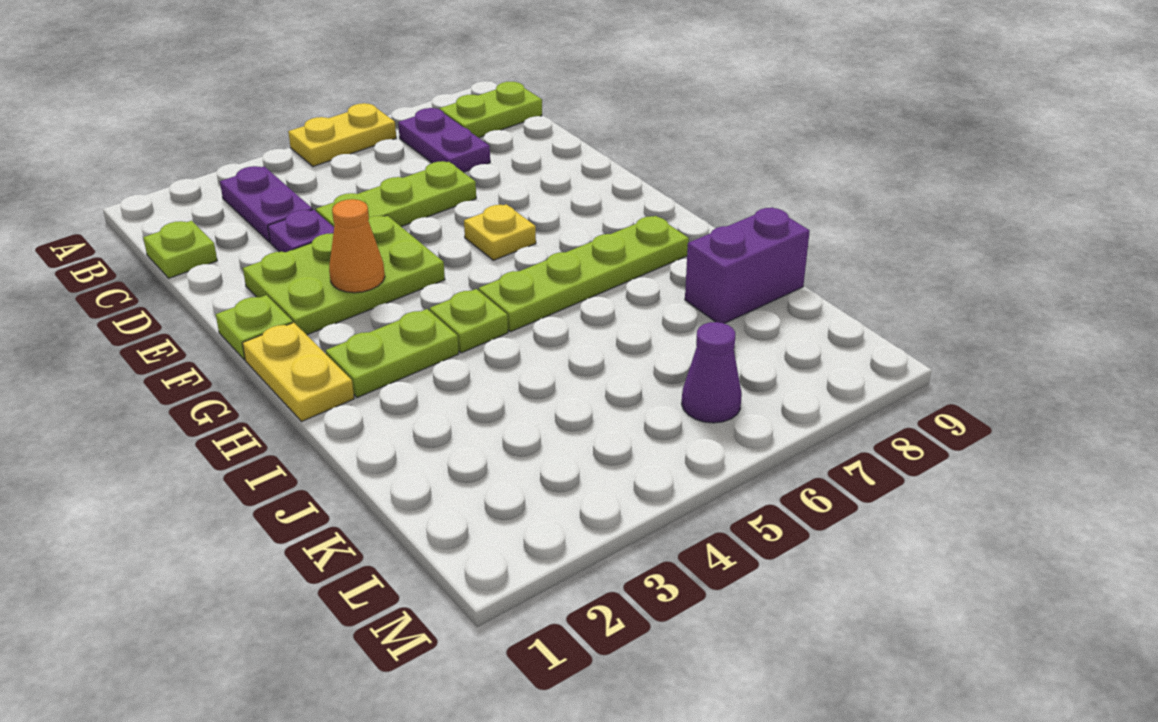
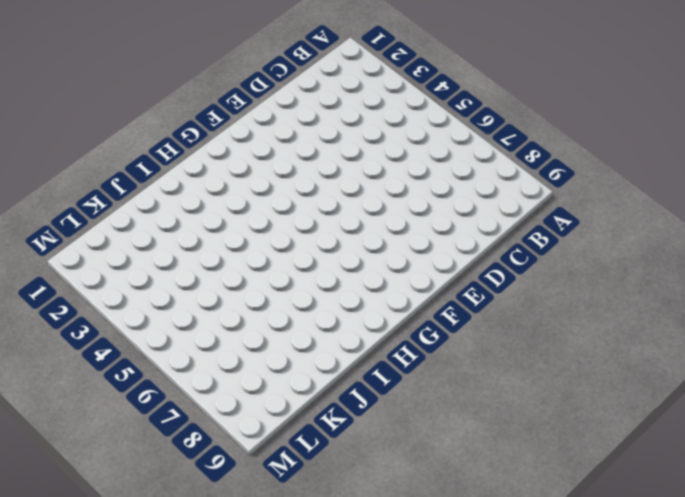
none -> yellow 1x2 plate [288,103,396,166]
none -> purple 1x2 plate [220,166,313,242]
none -> purple 1x2 plate [398,108,490,172]

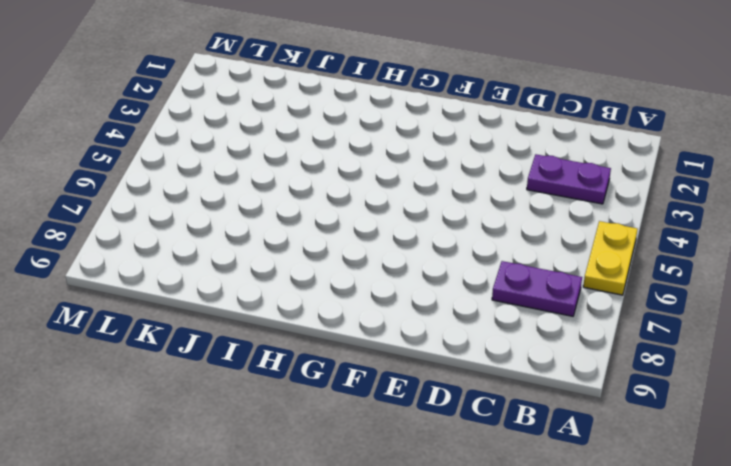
none -> lime 1x2 plate [439,82,542,138]
none -> lime 1x1 plate [143,221,217,278]
none -> purple 1x1 plate [268,210,334,252]

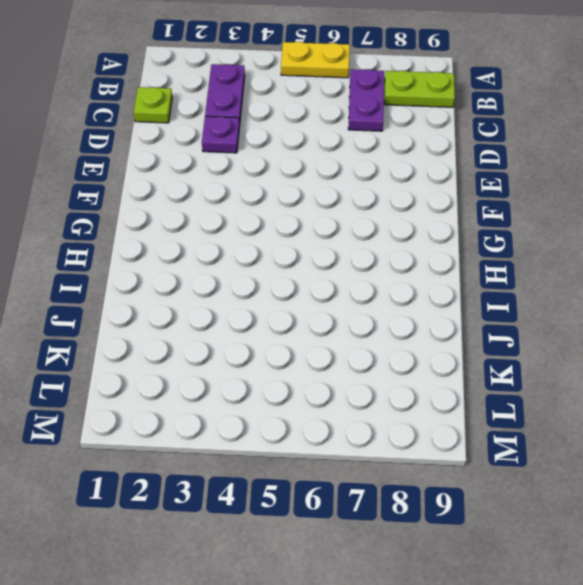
none -> lime 1x3 plate [316,161,476,227]
none -> lime 2x3 plate [243,215,445,335]
none -> lime 1x1 plate [216,295,293,360]

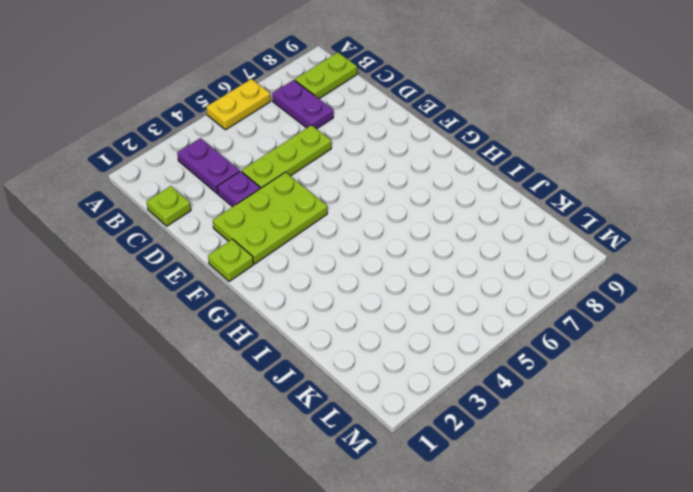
none -> yellow 1x1 plate [464,204,536,260]
none -> yellow 1x2 plate [242,323,354,422]
none -> lime 1x2 plate [326,309,459,398]

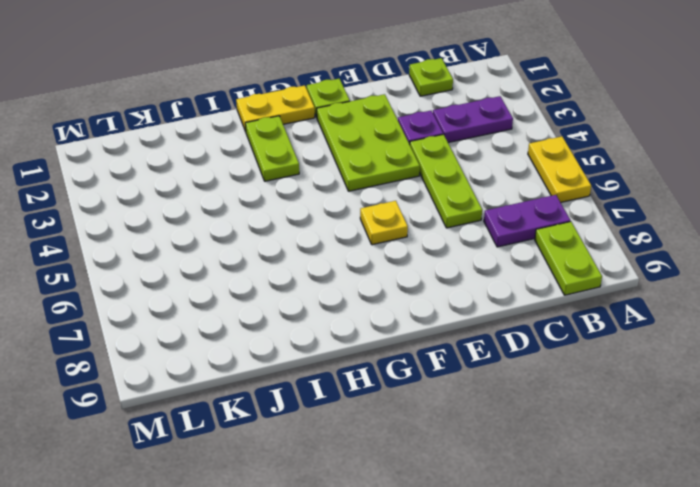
none -> lime 1x1 plate [430,289,508,353]
none -> lime 1x4 plate [479,216,689,332]
none -> purple 1x2 brick [685,207,810,324]

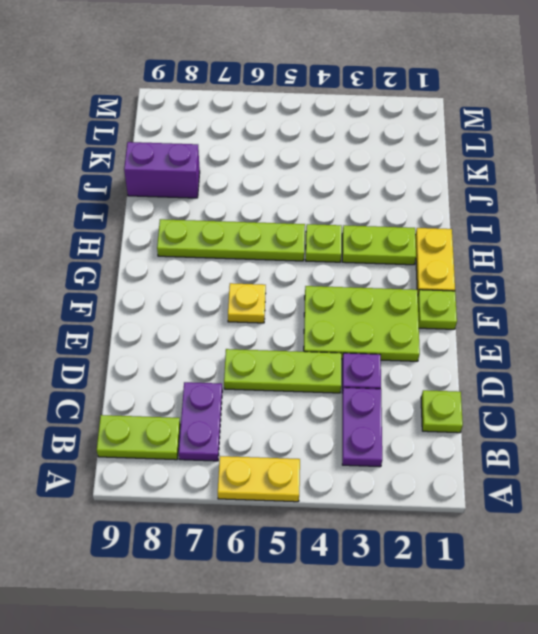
none -> purple 1x1 cone [682,322,742,423]
none -> orange 1x1 cone [329,199,385,293]

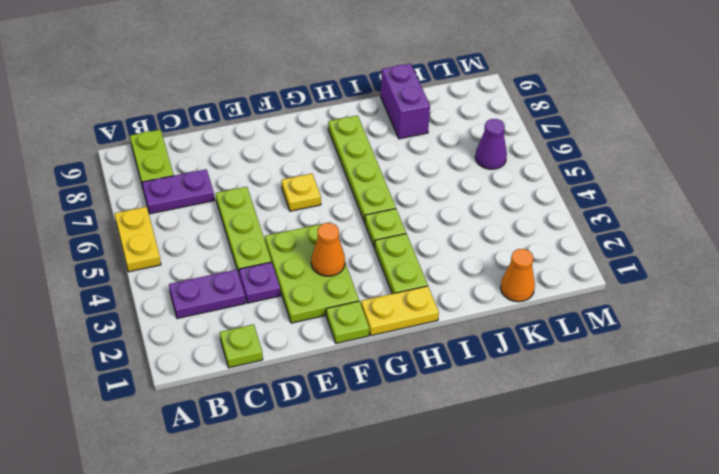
orange 1x1 cone [501,249,535,302] -> none

